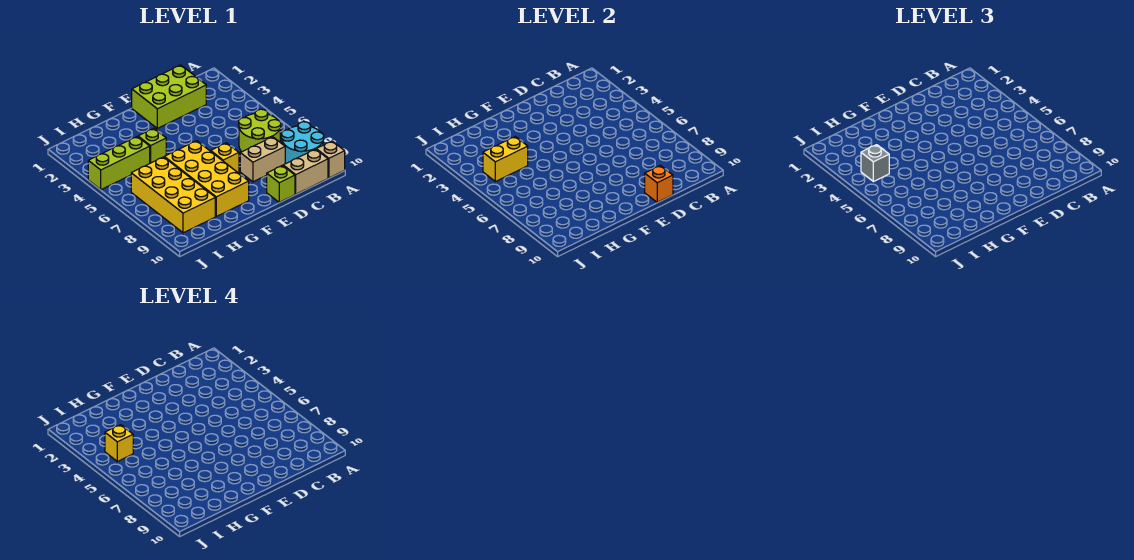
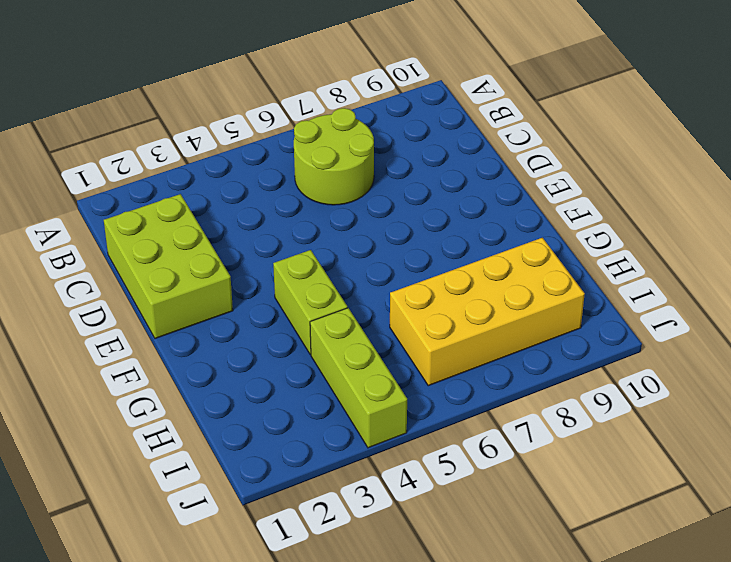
lime 1x2 brick [273,250,347,355] -> lime 1x1 brick [138,128,166,163]
none -> cyan 2x2 round brick [281,122,324,164]
none -> tan 1x1 brick [316,141,345,178]
none -> tan 1x2 brick [283,149,328,194]

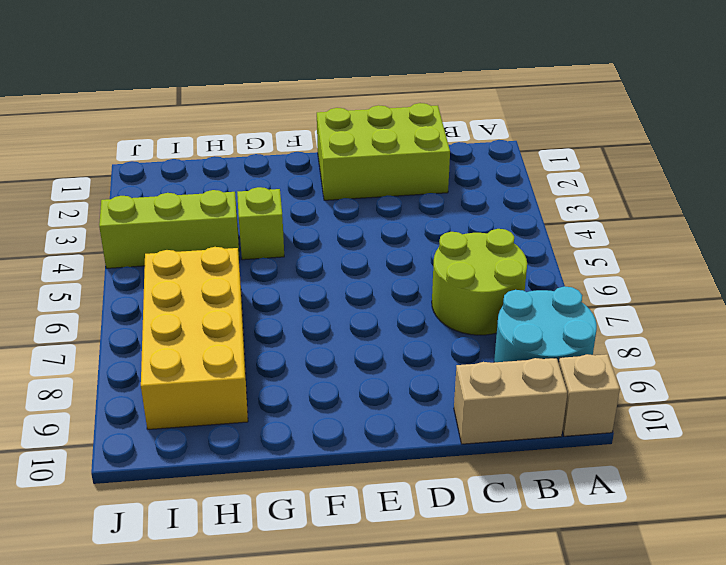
none -> tan 1x2 brick [240,137,285,182]
none -> lime 1x1 brick [267,165,295,202]
none -> yellow 1x1 brick [211,143,239,172]

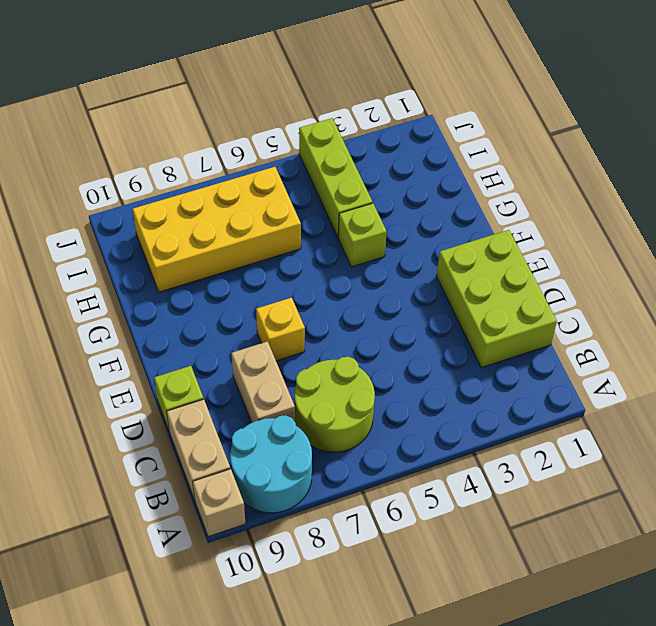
none -> yellow 2x4 brick [164,141,249,216]
none -> orange 1x1 brick [645,165,673,202]
none -> yellow 1x2 brick [483,137,528,181]

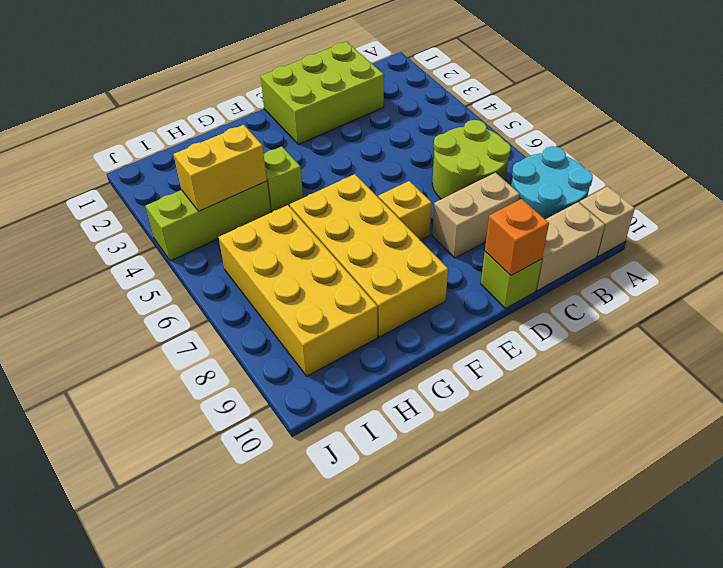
none -> grey 1x1 brick [861,145,889,181]
none -> yellow 1x1 brick [105,425,133,461]

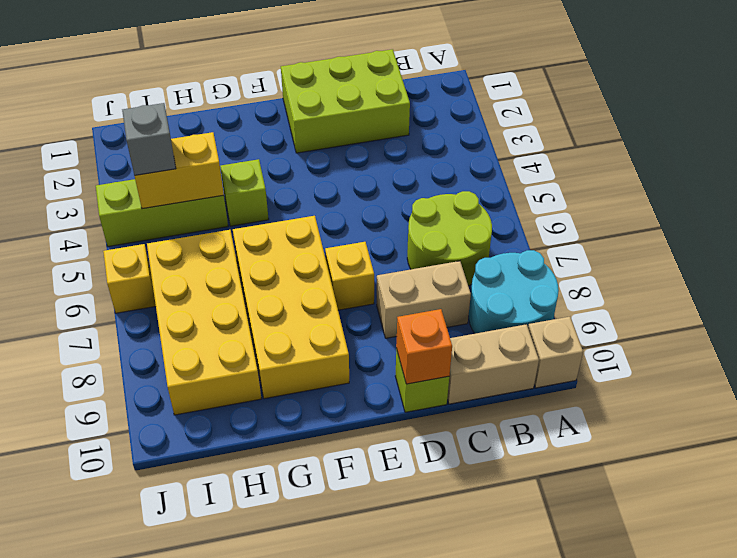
yellow 1x1 brick [103,244,156,313] -> yellow 1x1 brick moved to [105,425,133,461]

